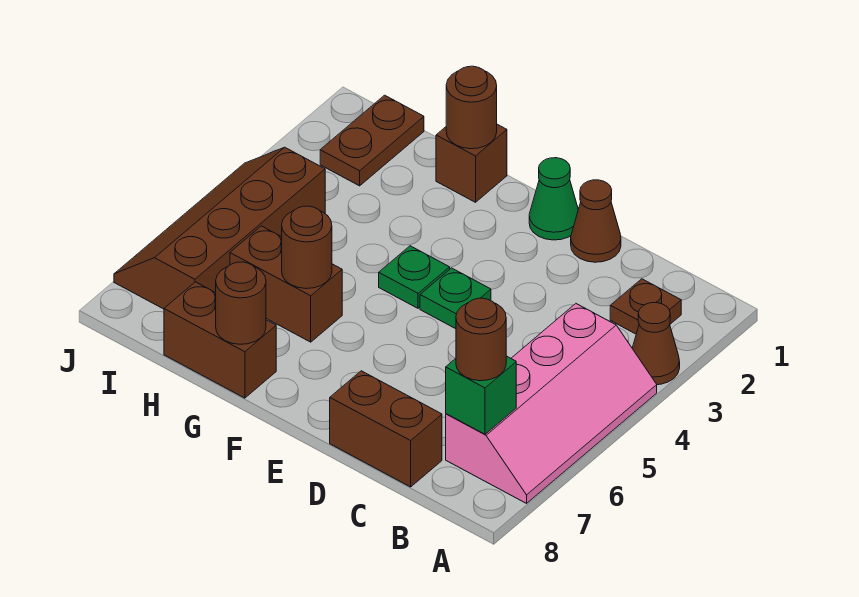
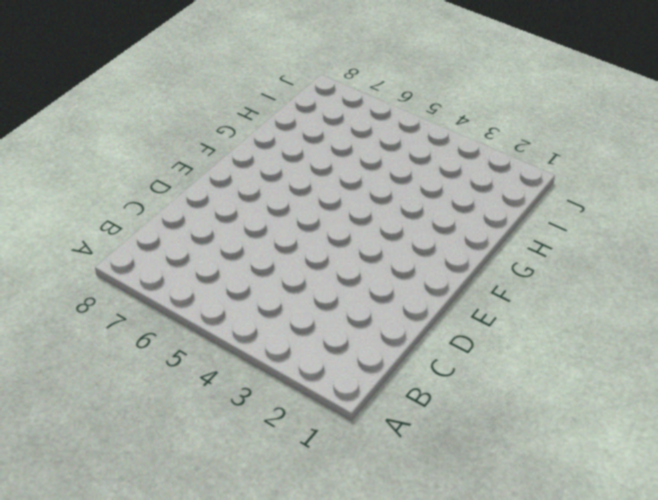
none -> brown 1x1 cone [632,303,680,385]
none -> pink 2x4 slope [446,304,657,503]
none -> brown 1x1 plate [610,279,681,334]

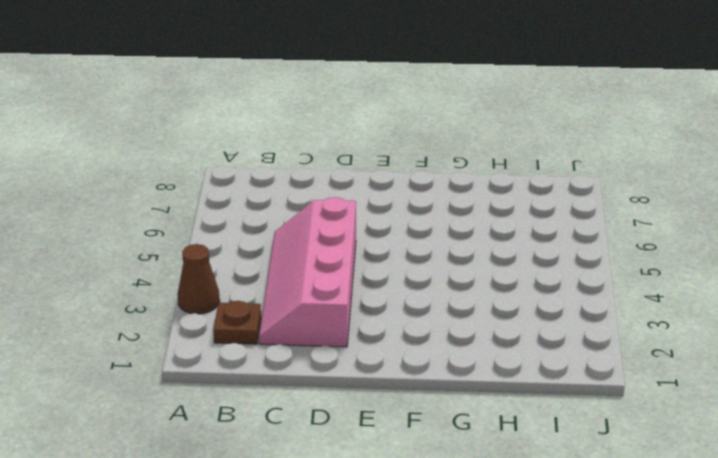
pink 2x4 slope [259,197,356,347] -> pink 2x4 slope moved to [446,304,657,503]
none -> brown 1x2 brick [330,371,442,487]
none -> brown 1x1 cone [571,180,621,262]
none -> green 1x1 cone [529,158,578,240]

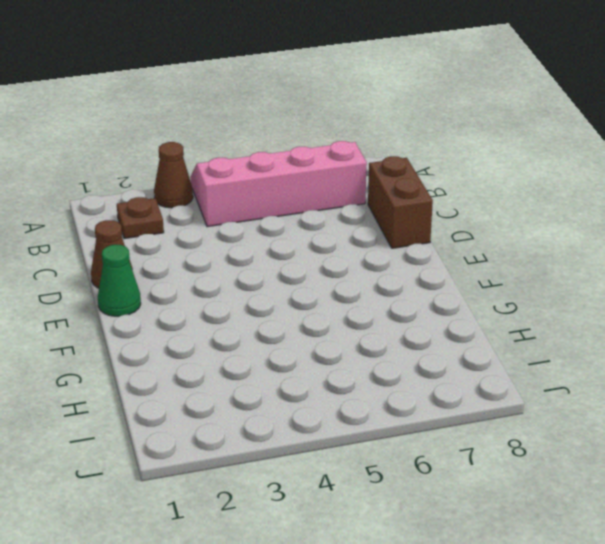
none -> green 1x1 plate [420,268,491,329]
none -> green 1x1 plate [379,246,450,308]
none -> brown 1x1 brick [436,124,507,202]

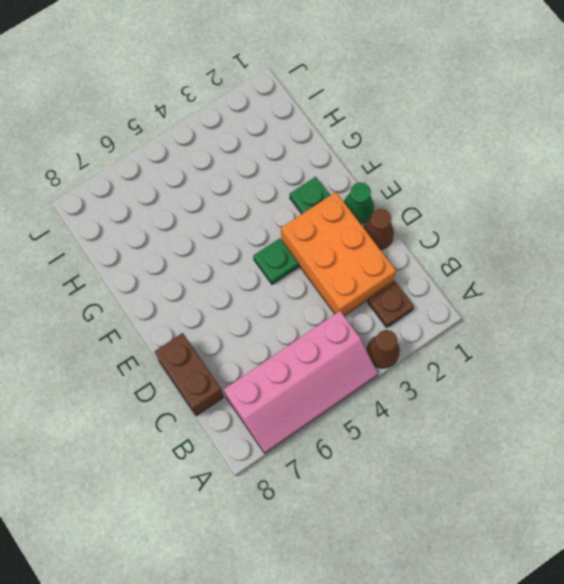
orange 2x3 brick [281,192,396,316] -> none
green 1x1 plate [290,177,330,214] -> green 1x1 plate moved to [379,246,450,308]
none -> brown 1x1 brick [436,124,507,202]
none -> brown 1x2 brick [230,226,342,342]
none -> brown 1x2 brick [164,282,276,398]

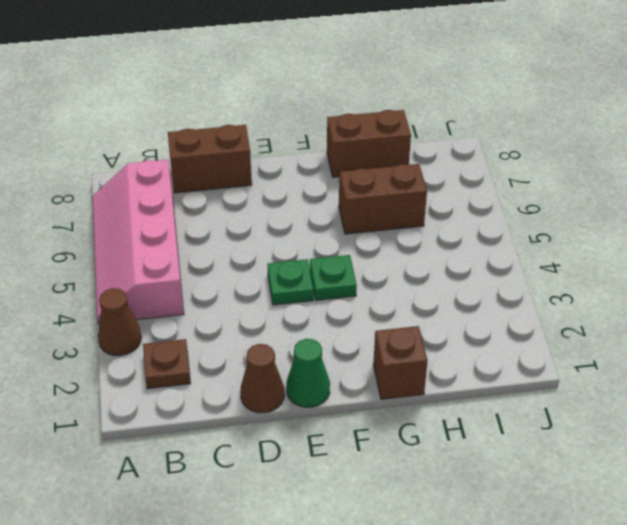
none -> brown 1x2 plate [320,95,424,186]
none -> brown 2x4 slope [114,147,325,309]
none -> green 1x1 brick [446,356,516,434]

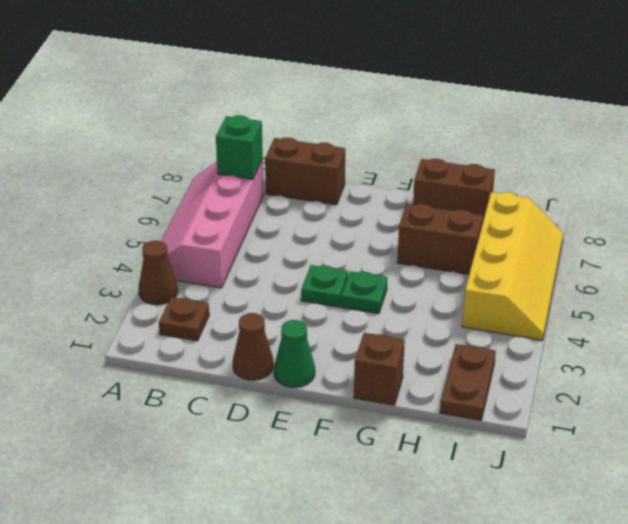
yellow 2x4 slope [462,192,563,340] -> brown 2x4 slope [114,147,325,309]
none -> brown 1x1 round brick [446,66,497,149]
none -> brown 1x1 round brick [282,206,332,289]
none -> brown 1x1 round brick [216,262,266,344]

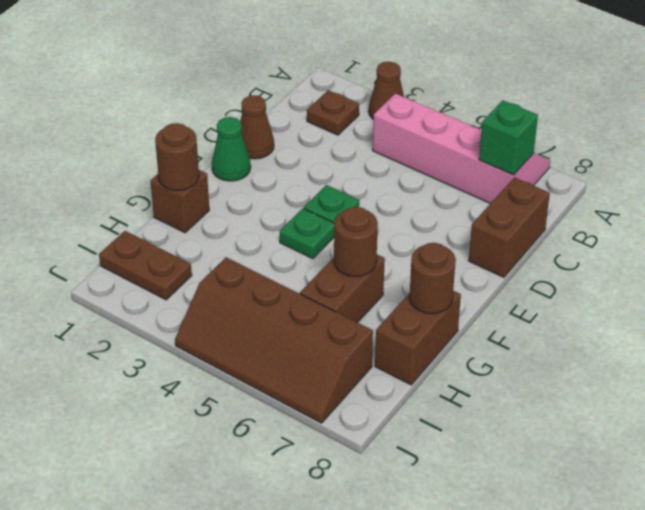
none -> brown 1x1 round brick [456,298,506,381]

